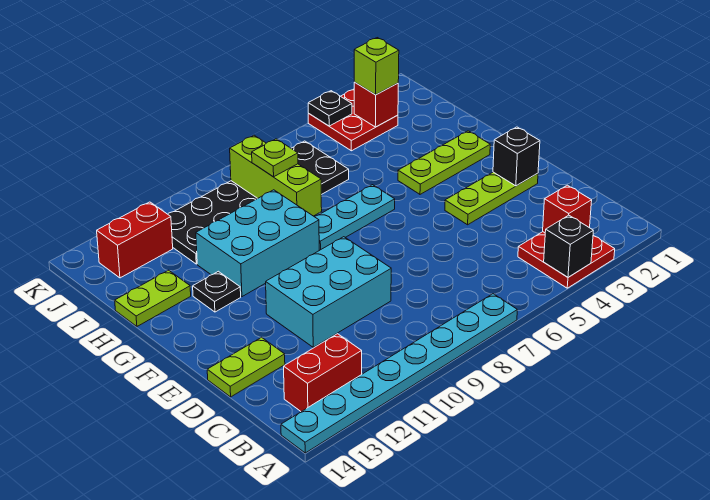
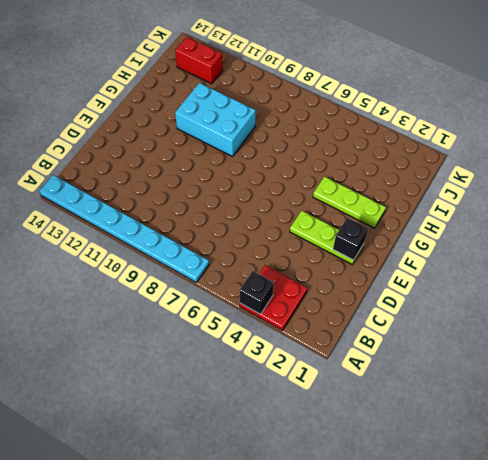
none -> red 1x2 brick [284,334,362,412]
none -> cyan 2x3 brick [266,237,391,347]
none -> lime 1x2 plate [207,337,285,397]

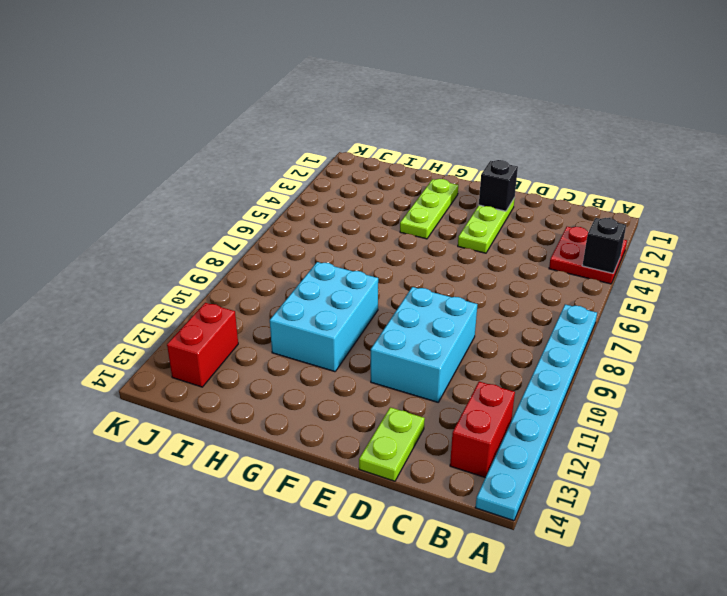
none -> cyan 1x3 plate [314,185,395,250]
none -> black 1x1 plate [193,271,241,312]
none -> lime 1x2 plate [115,270,191,326]

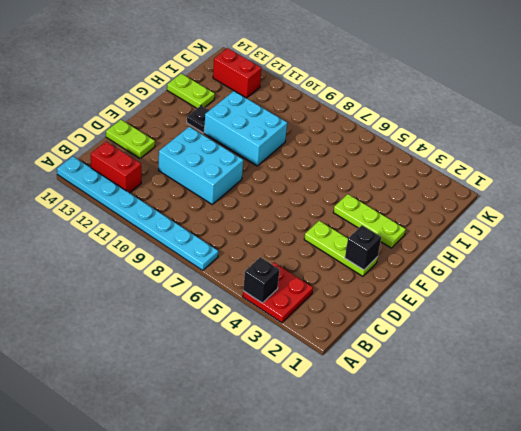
none -> cyan 1x3 plate [314,185,395,250]
none -> black 2x6 plate [168,141,349,264]
none -> red 2x2 plate [308,89,398,151]

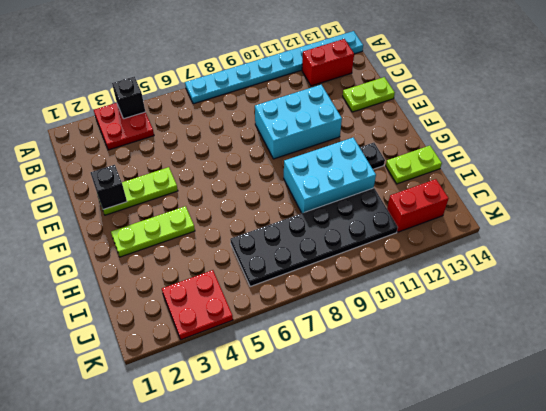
none -> cyan 1x3 plate [314,185,395,250]
none -> red 1x1 brick [543,185,592,233]
none -> lime 1x3 brick [230,135,322,216]

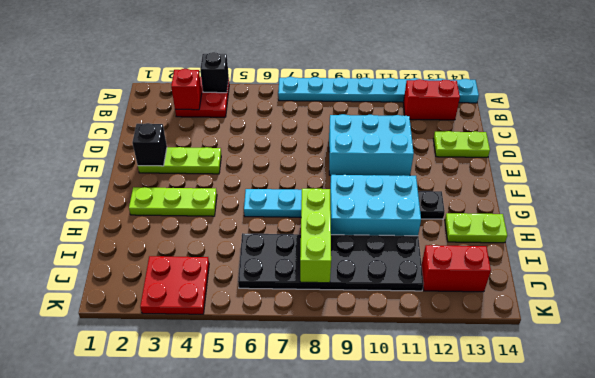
none -> red 1x1 brick [354,82,398,127]
none -> black 1x1 plate [308,91,352,126]
none -> lime 1x1 plate [252,139,298,177]

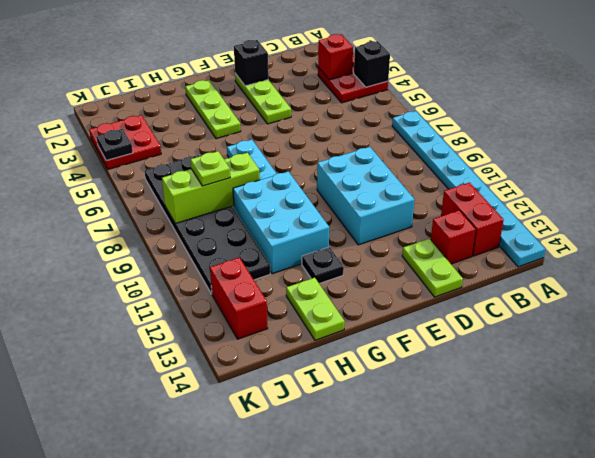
red 1x1 brick [431,210,476,264] -> red 1x1 brick moved to [354,82,398,127]
none -> lime 1x1 brick [354,38,399,95]

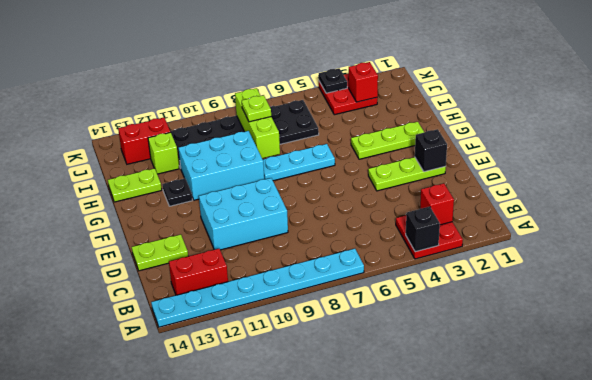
lime 1x1 brick [148,132,179,174] -> lime 1x1 brick moved to [354,38,399,95]

